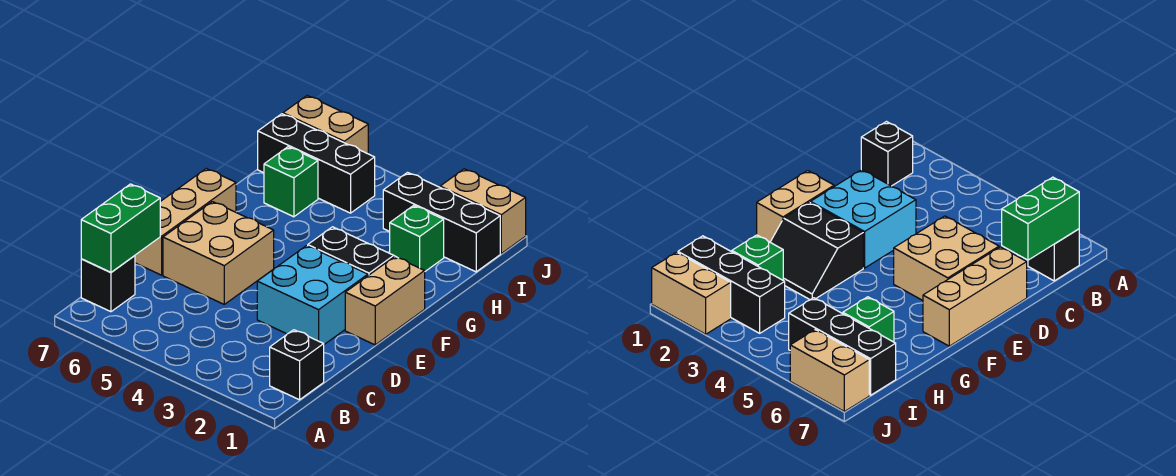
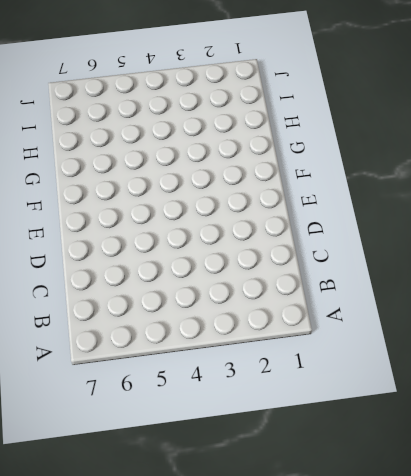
none -> black 1x1 brick [270,330,324,400]
none -> black 1x1 brick [81,256,135,312]
none -> cyan 2x2 brick [257,246,368,344]

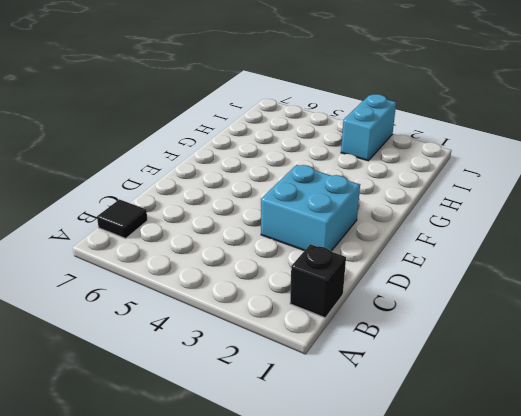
black 1x1 tile [97,199,148,238] -> black 1x1 brick [81,256,135,312]
cyan 1x2 brick [341,94,396,161] -> black 1x3 brick [383,173,500,272]
none -> tan 2x2 brick [163,202,274,304]
none -> tan 1x3 brick [135,169,236,275]
none -> tan 1x2 brick [345,257,425,345]

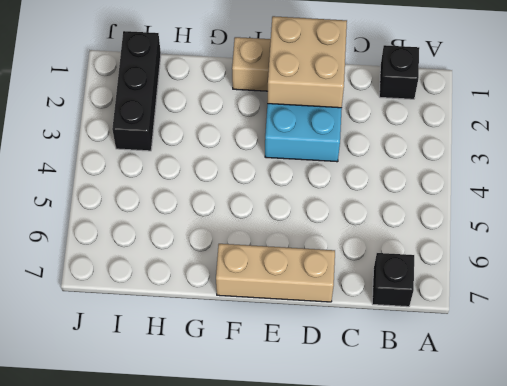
tan 2x2 brick [267,16,347,108] -> tan 2x2 brick moved to [163,202,274,304]
none -> black 2x2 slope [308,227,396,275]
none -> green 1x1 brick [390,205,444,271]
none -> green 1x1 brick [264,147,318,217]

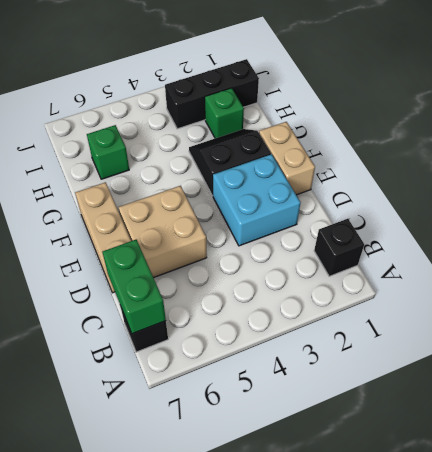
none -> black 1x3 brick [258,114,375,213]
none -> tan 1x2 brick [440,169,526,254]
none -> tan 1x2 brick [283,96,368,154]

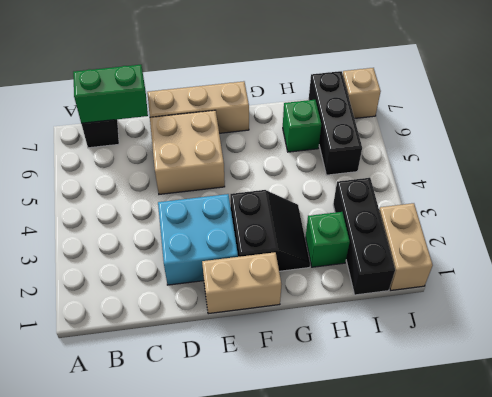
tan 1x1 brick [343,68,381,118] -> tan 1x2 brick [283,96,368,154]
none -> black 1x1 brick [270,330,324,400]

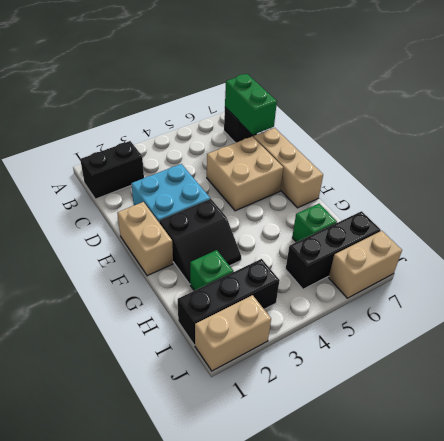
black 1x2 brick [80,141,144,199] -> black 1x1 brick [270,330,324,400]

